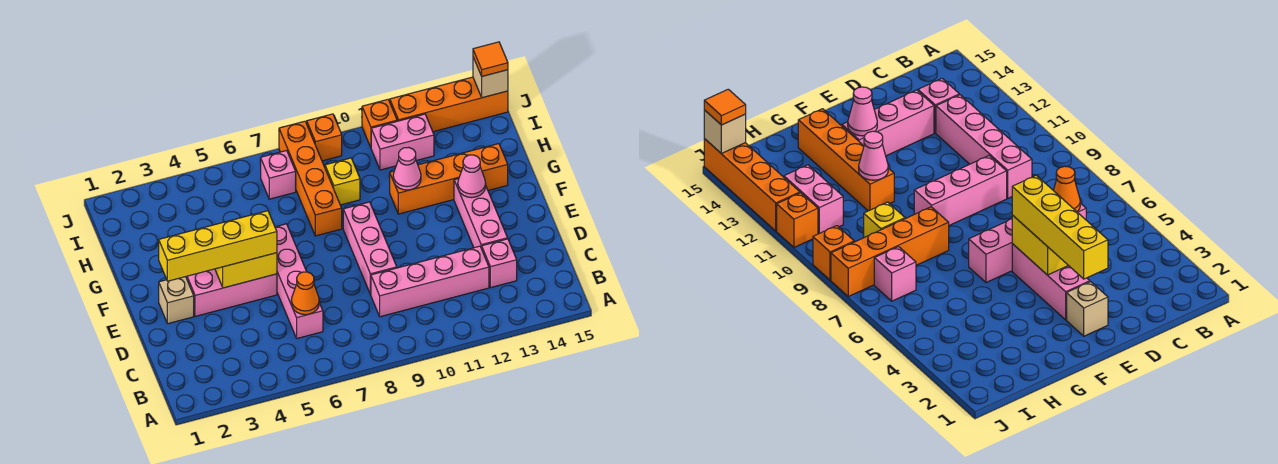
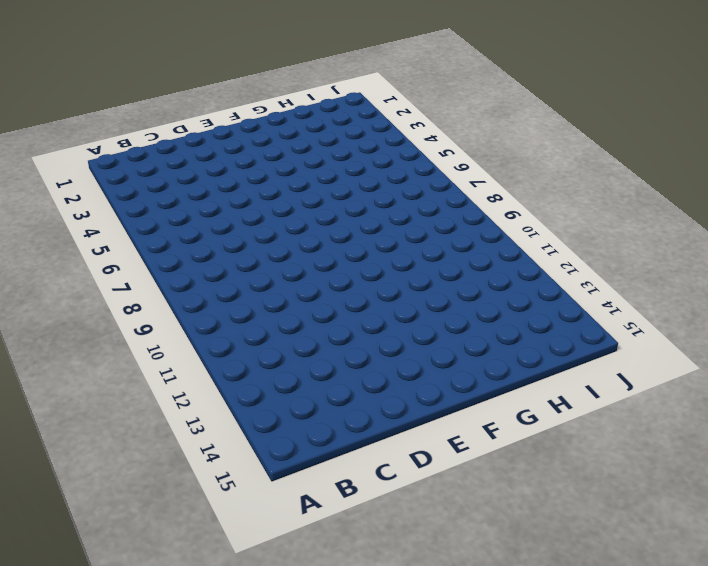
none -> pink 1x4 brick [275,224,323,338]
none -> pink 1x4 brick [371,246,489,317]
none -> pink 1x1 brick [482,239,517,288]

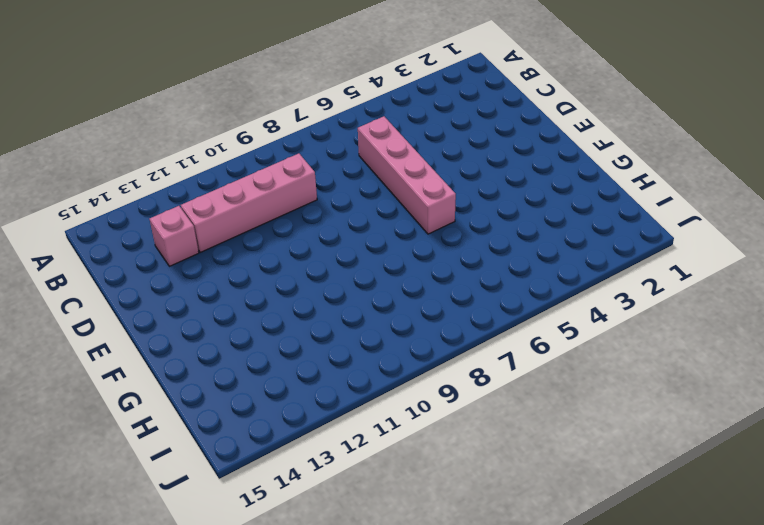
none -> pink 1x3 brick [343,202,397,295]
none -> pink 1x3 brick [454,179,508,249]
none -> tan 1x1 brick [159,277,194,324]

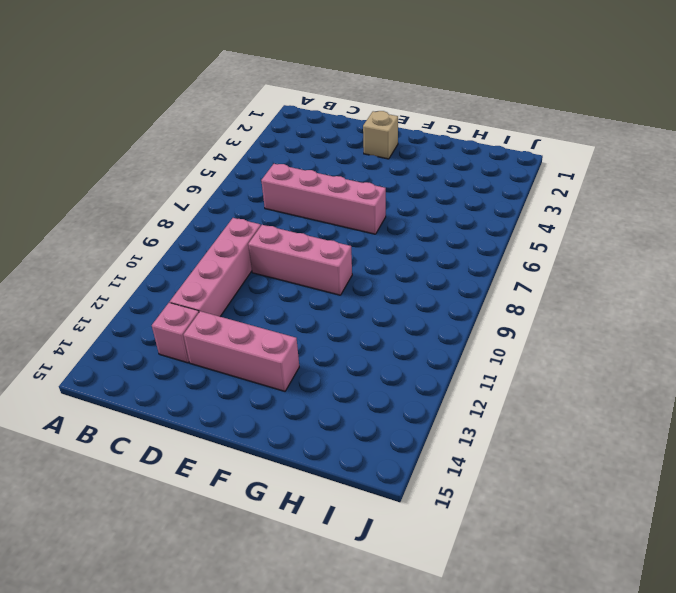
none -> pink 1x3 brick [186,269,277,316]
none -> orange 1x4 brick [279,121,342,236]
none -> orange 1x4 brick [389,144,508,214]

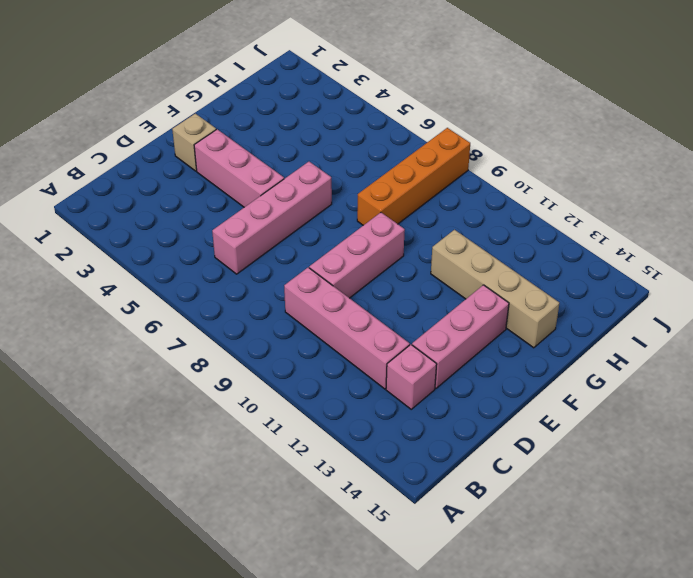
tan 1x4 brick [431,230,559,348] -> orange 1x4 brick [389,144,508,214]
none -> yellow 1x1 brick [325,158,360,205]
none -> pink 1x1 brick [261,151,296,199]
none -> pink 1x2 brick [371,114,434,170]

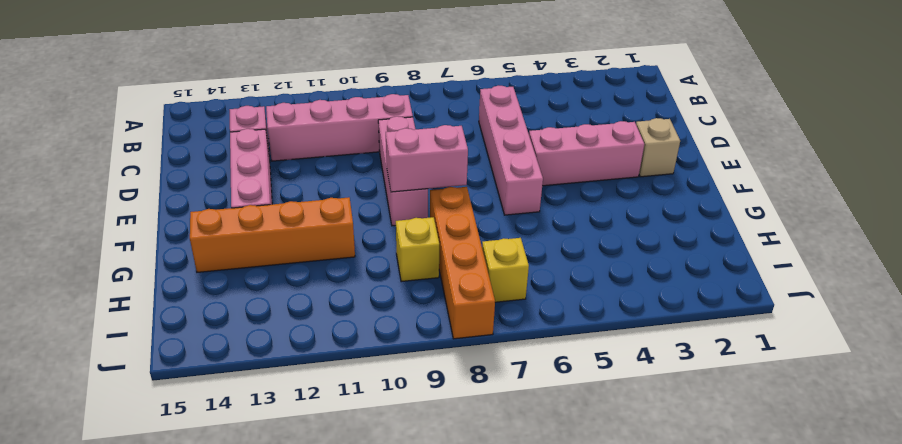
pink 1x2 brick [386,125,468,192] -> pink 1x2 brick moved to [371,114,434,170]
yellow 1x1 brick [482,238,529,302] -> pink 1x1 brick [261,151,296,199]
none -> orange 1x1 brick [307,114,342,161]
none -> orange 1x1 brick [362,100,397,147]
none -> orange 1x4 brick [390,77,508,132]

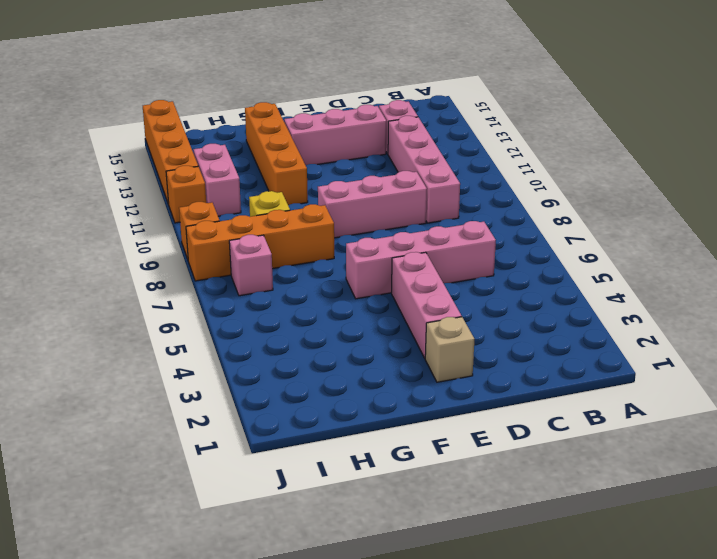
none -> orange 1x1 cone [291,272,319,315]
none -> yellow 1x2 brick [215,253,277,288]
none -> pink 1x1 cone [458,155,486,198]

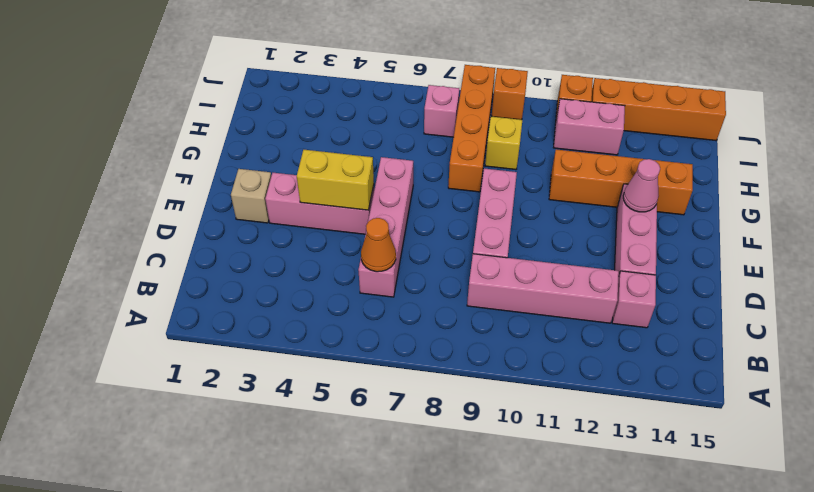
none -> pink 1x1 cone [393,147,421,190]
none -> tan 1x1 brick [473,57,508,98]
none -> yellow 1x4 brick [159,211,277,281]

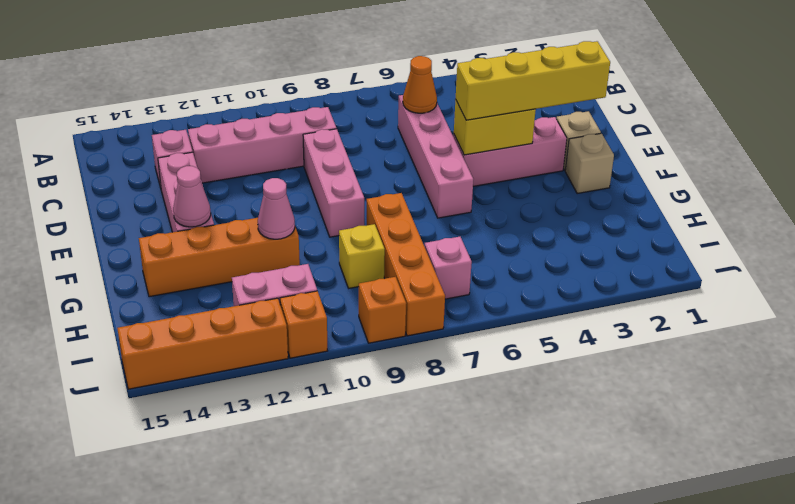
tan 1x1 brick [565,133,614,194] -> tan 1x1 brick moved to [473,57,508,98]
none -> orange 1x1 tile [473,42,508,76]

